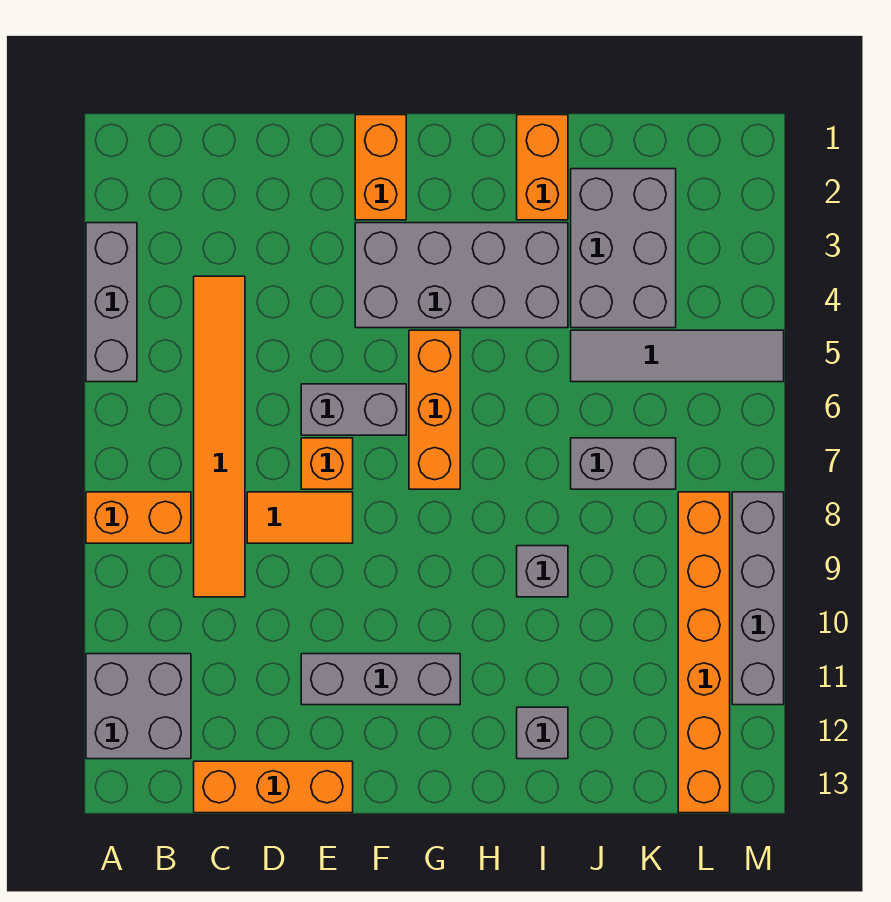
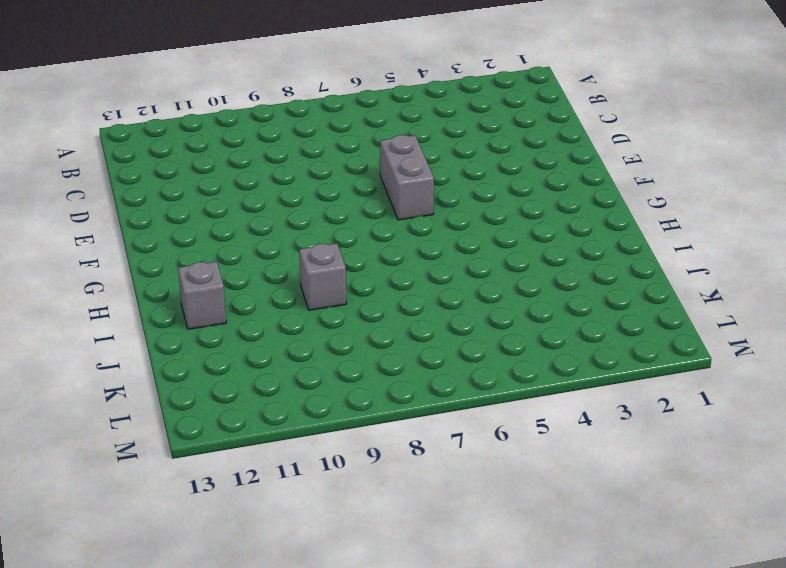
none -> grey 1x3 brick [86,223,137,382]
none -> orange 1x2 brick [86,492,191,543]
none -> grey 2x2 brick [86,654,191,759]

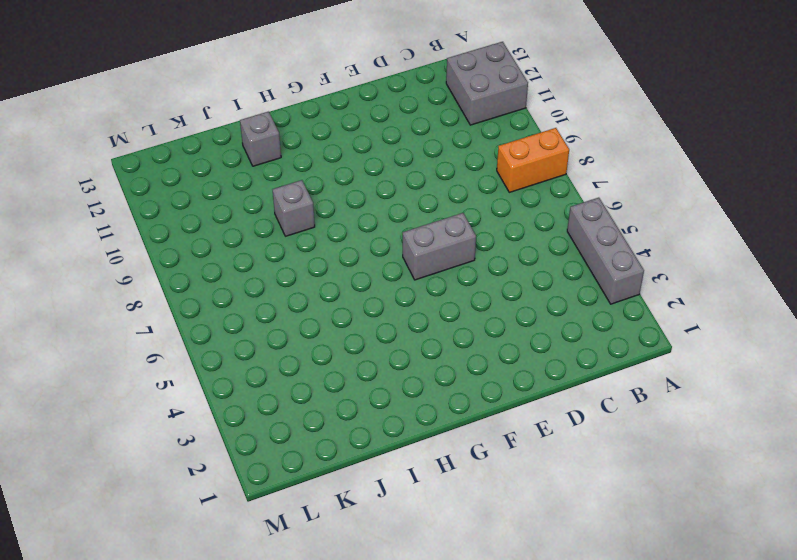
none -> orange 1x6 tile [194,276,245,597]
none -> orange 1x3 brick [194,761,353,813]
none -> orange 1x2 tile [247,492,353,543]

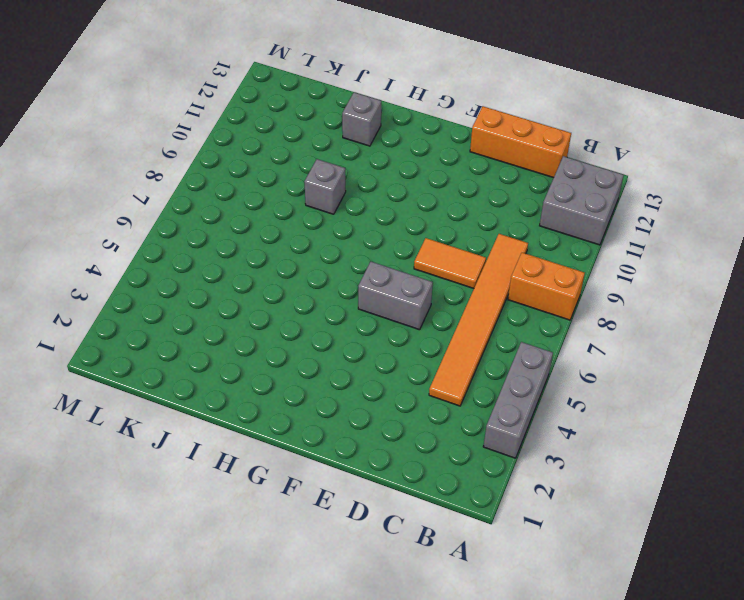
none -> orange 1x1 brick [301,438,353,489]
none -> grey 1x3 brick [301,654,460,705]
none -> orange 1x2 brick [355,115,406,220]

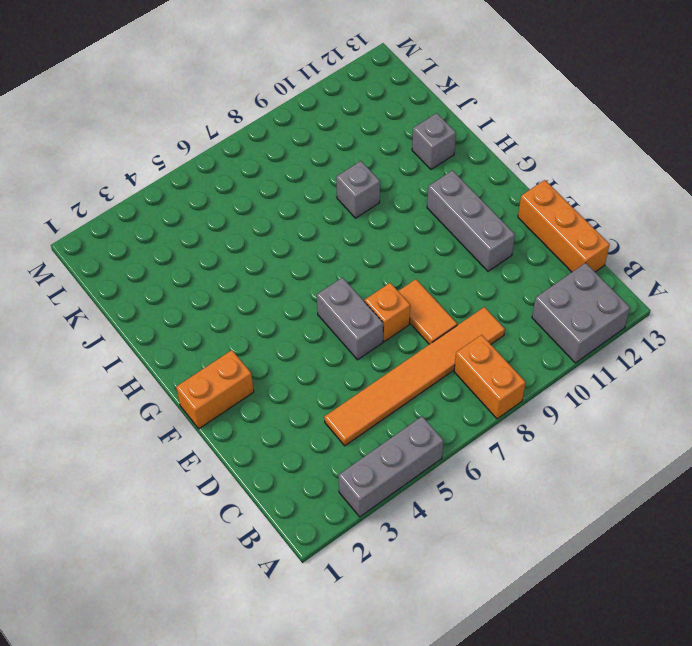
none -> grey 2x4 brick [355,223,568,328]
none -> orange 1x3 brick [409,330,460,489]
none -> orange 1x2 brick [517,115,568,220]

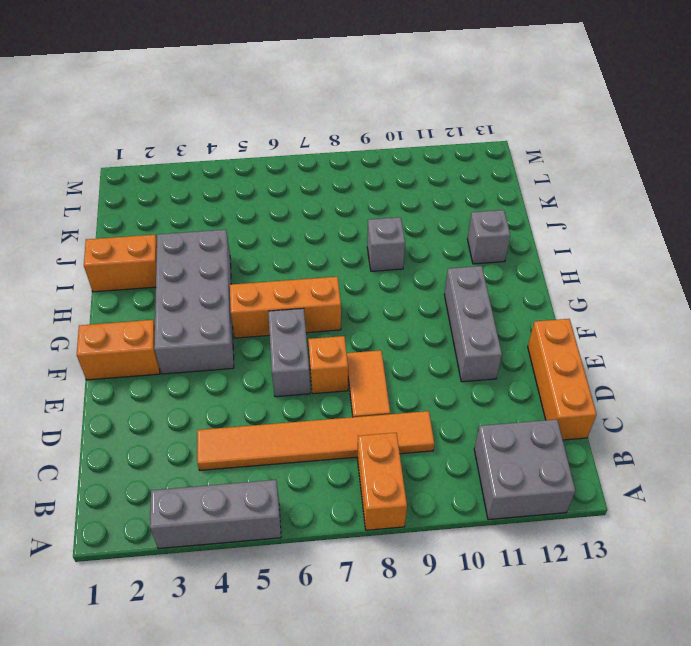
none -> grey 2x3 brick [571,169,676,328]
none -> grey 1x4 tile [571,330,784,382]
none -> grey 1x2 brick [571,438,676,489]

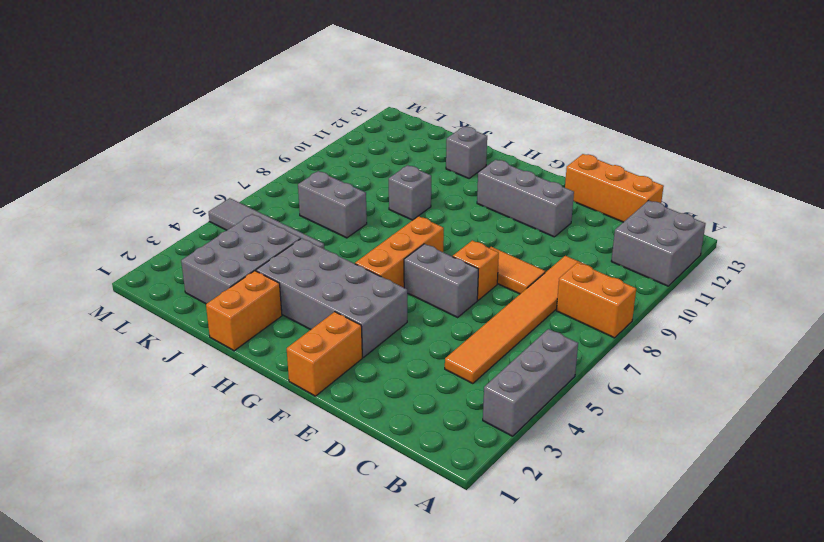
none -> orange 1x6 brick [678,492,730,813]
none -> grey 1x4 brick [732,492,784,705]

